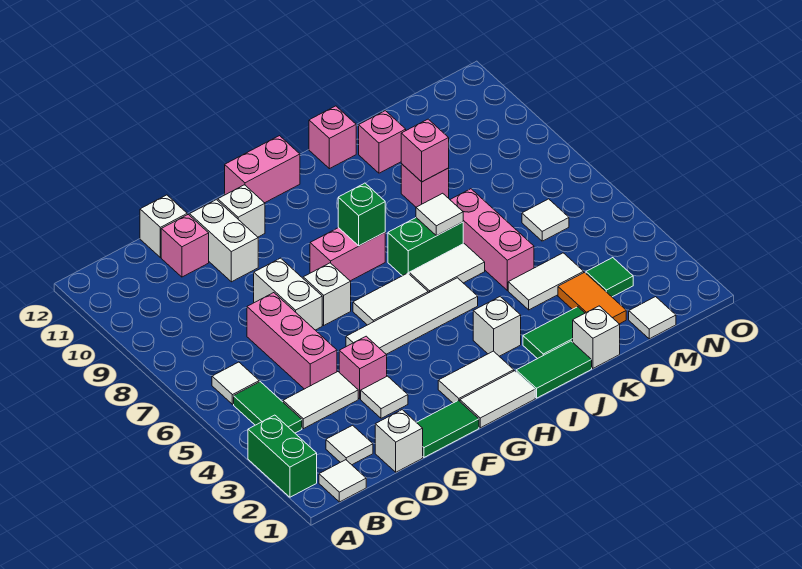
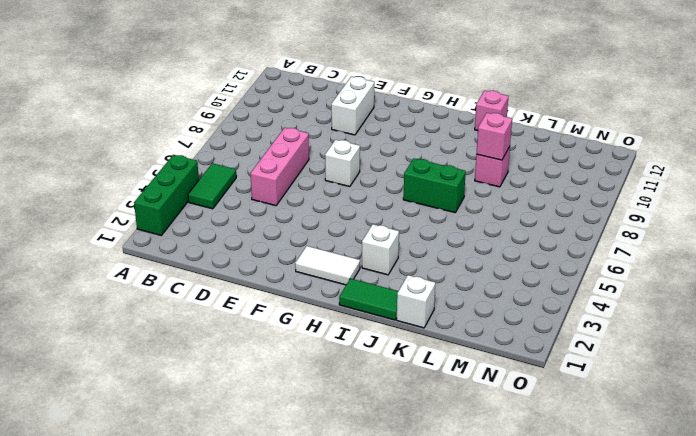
green 1x3 brick [134,155,199,235] -> green 1x2 brick [248,415,317,497]
none -> white 1x1 tile [319,460,366,502]
none -> white 1x1 tile [212,362,259,404]
none -> white 1x1 tile [326,425,373,465]
none -> white 1x2 tile [283,372,358,429]

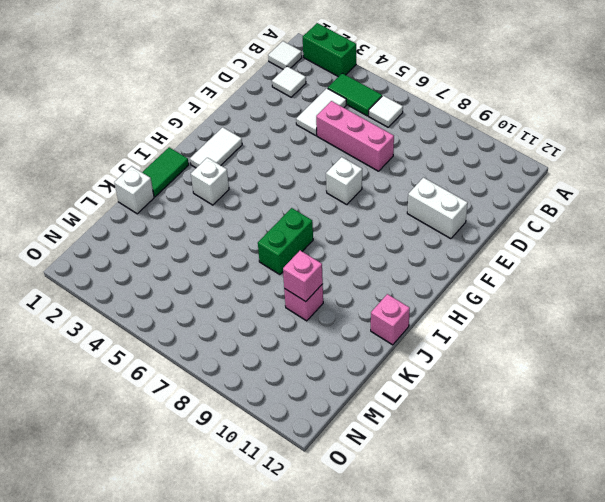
none -> white 1x1 brick [375,410,423,472]
none -> pink 1x1 brick [161,215,209,277]
none -> white 1x1 brick [140,195,187,258]
none -> green 1x2 tile [416,400,479,457]

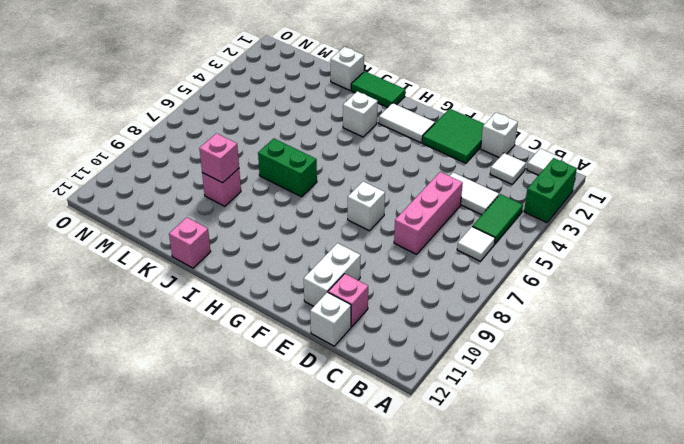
green 2x2 tile [422,109,484,163] -> green 1x2 tile [416,400,479,457]
none -> white 1x1 tile [361,376,408,418]
none -> pink 1x1 brick [339,336,387,399]
none -> white 1x2 brick [254,258,322,330]
none -> white 1x4 tile [346,278,478,354]

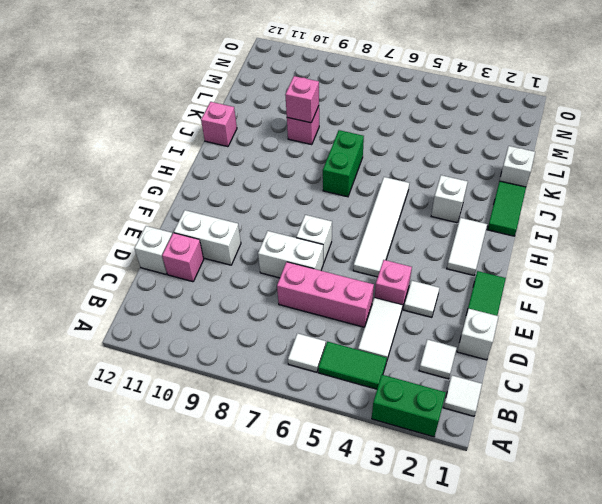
none -> white 1x1 brick [218,185,265,237]
none -> white 1x2 tile [460,371,535,428]
none -> white 1x2 tile [353,273,428,325]
none -> pink 1x2 brick [310,228,385,281]

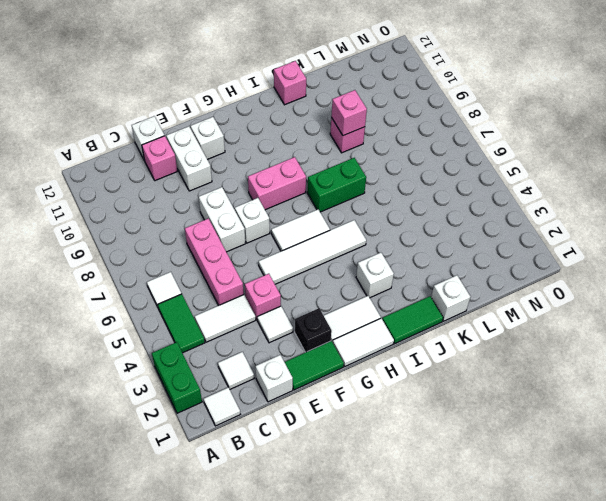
black 1x1 brick [295,308,332,352] -> none
none -> pink 1x2 brick [225,136,300,203]
none -> white 1x2 tile [409,244,485,293]
none -> green 1x2 tile [523,307,585,359]
none -> white 1x2 tile [508,253,584,310]

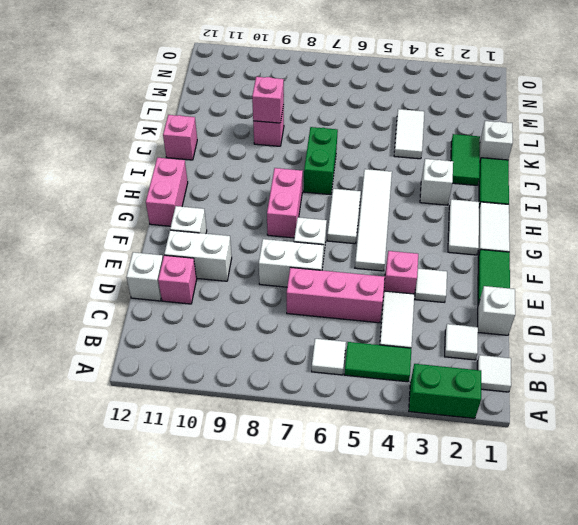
none -> white 1x2 tile [409,244,485,293]
none -> pink 1x3 brick [450,189,534,290]
none -> pink 1x1 brick [359,111,406,173]
none -> orange 1x2 tile [558,272,626,324]

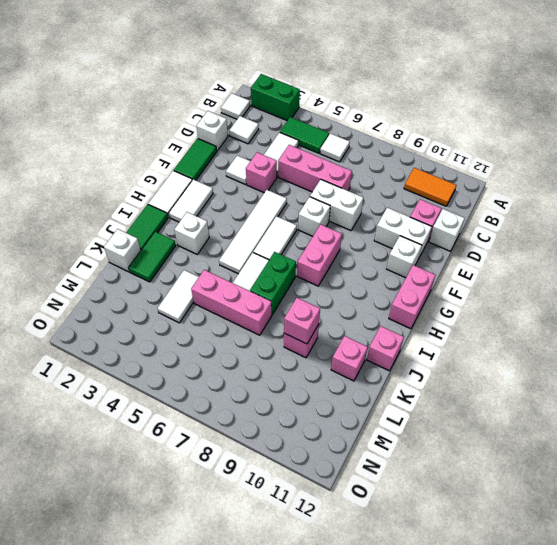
orange 1x2 tile [404,168,456,206] -> orange 1x2 tile moved to [558,272,626,324]
none -> white 1x1 tile [629,297,676,339]
none -> green 1x1 tile [586,258,633,297]
none -> white 1x1 tile [522,199,569,241]
none -> green 1x1 brick [338,183,385,246]

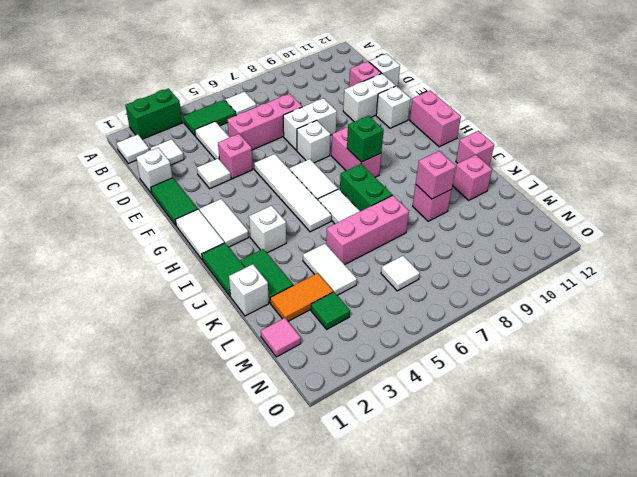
pink 1x1 tile [261,318,301,357] -> white 1x1 tile [629,297,676,339]
none -> white 1x1 tile [416,193,463,236]

